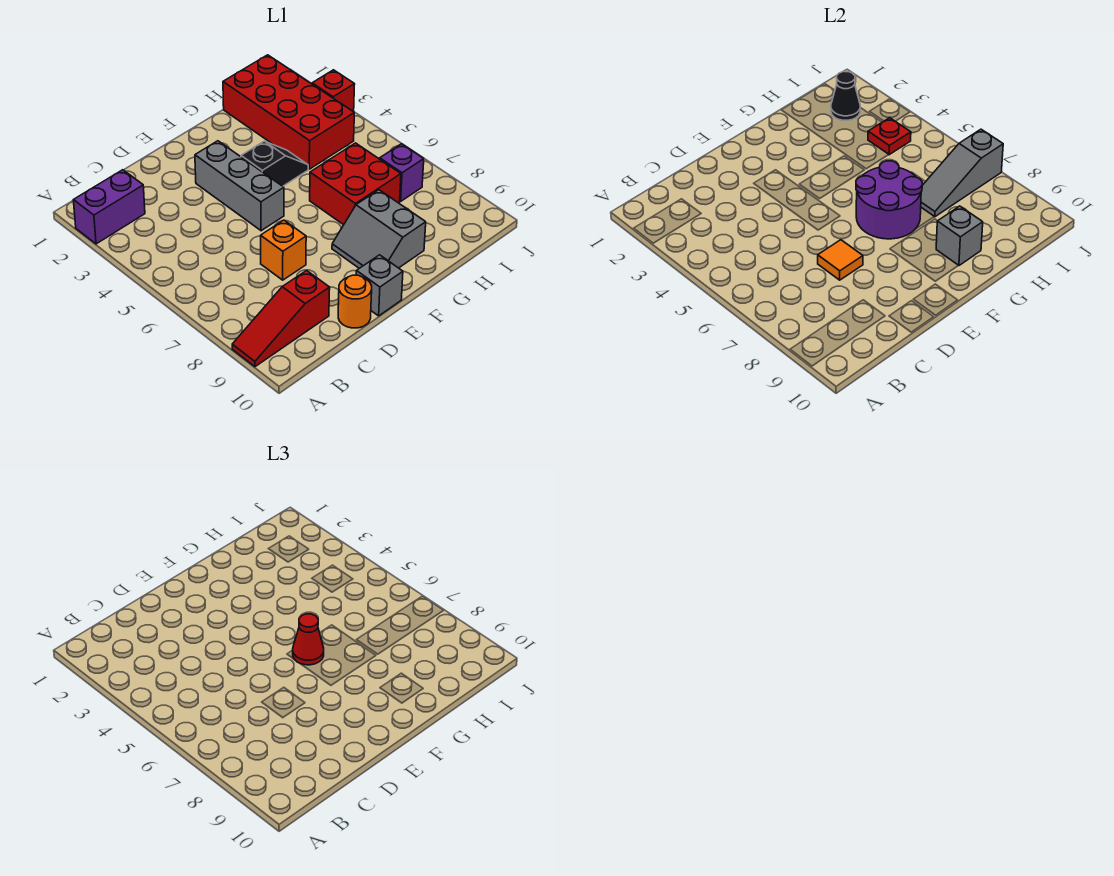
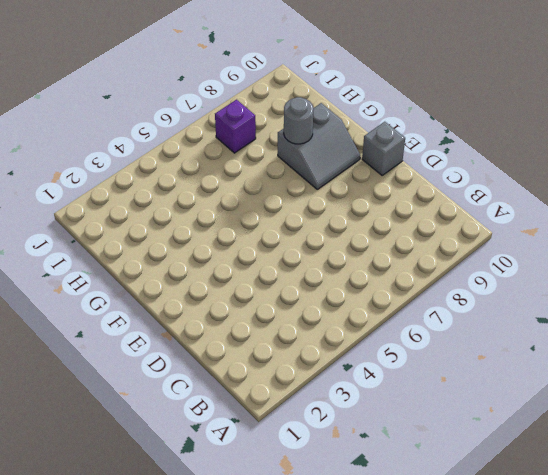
grey 1x1 round brick [284,97,314,144] -> none
none -> purple 1x2 brick [73,170,145,244]
none -> red 1x3 slope [232,271,330,367]
none -> orange 1x1 brick [261,220,306,280]

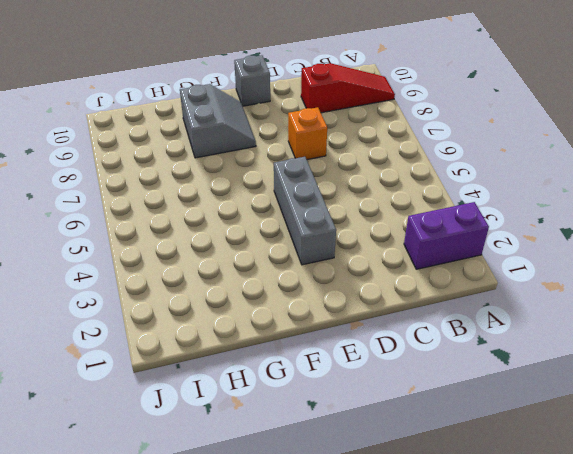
none -> orange 1x1 round brick [338,275,372,328]
none -> black 1x2 slope [241,141,308,186]
none -> red 2x2 brick [310,143,401,225]

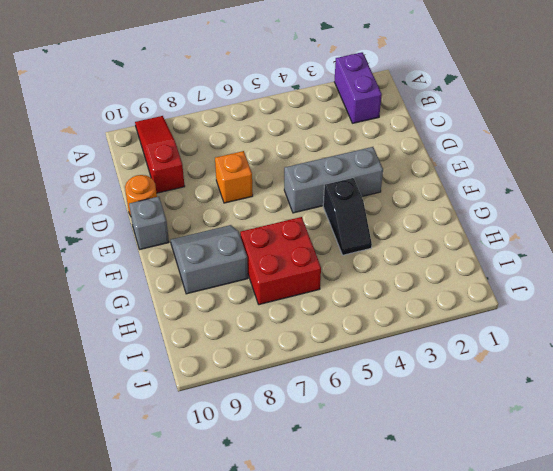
none -> red 2x4 brick [223,55,354,169]
none -> purple 1x1 brick [380,144,424,201]
none -> red 1x1 brick [312,70,355,112]

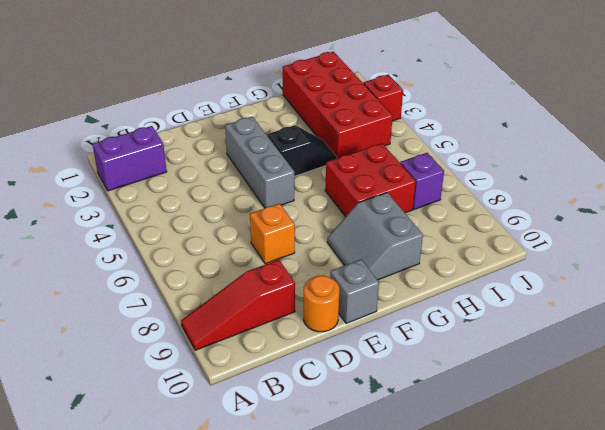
none -> orange 1x1 tile [818,240,863,280]
none -> purple 2x2 round brick [856,161,922,239]
none -> grey 1x1 brick [936,206,983,266]

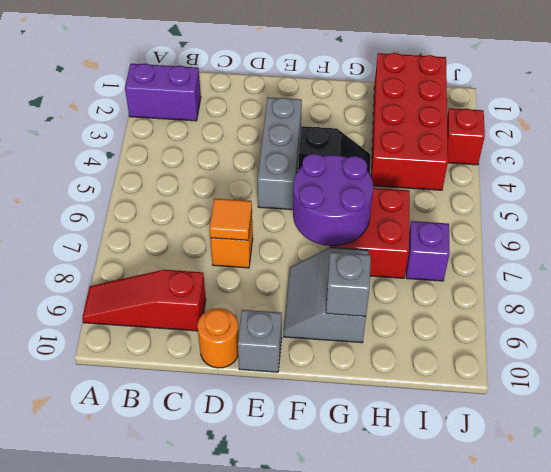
none -> grey 1x3 slope [921,129,1003,217]
none -> black 1x1 cone [831,71,860,120]
none -> red 1x1 plate [868,118,911,155]

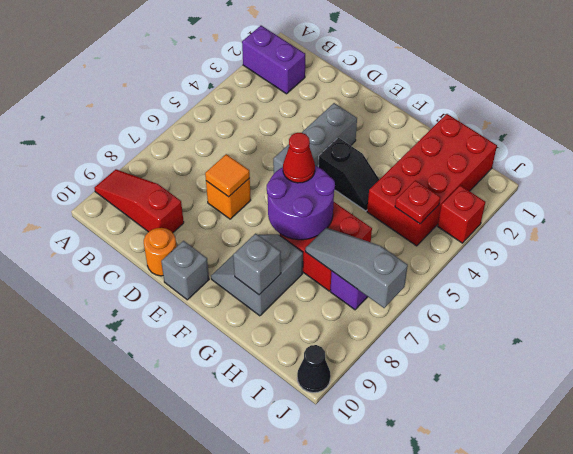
black 1x1 cone [297,345,331,393] -> black 1x1 cone moved to [831,71,860,120]

